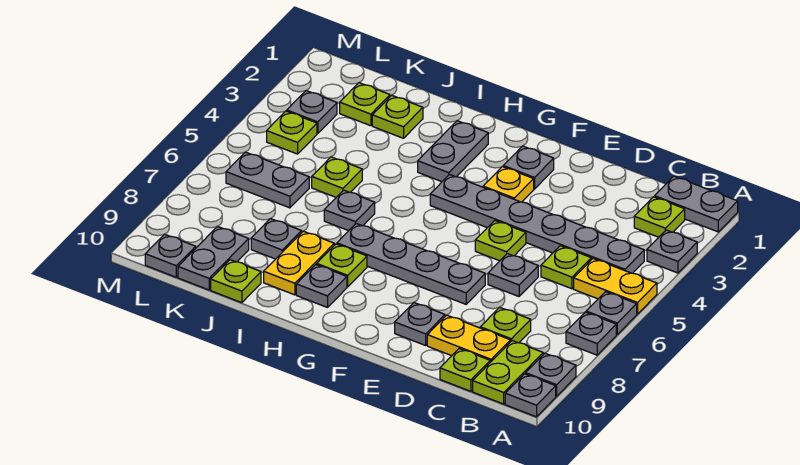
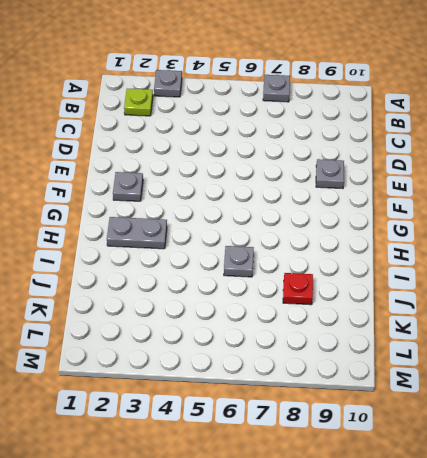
red 1x1 plate [283,273,313,305] -> grey 1x1 plate [251,219,302,259]
none -> grey 1x2 plate [655,176,738,232]
none -> yellow 1x2 plate [574,259,657,314]
none -> grey 1x1 plate [586,292,637,334]
none -> grey 1x1 plate [526,353,576,396]

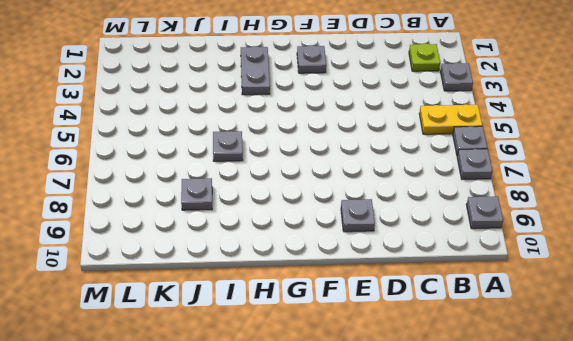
none -> grey 1x2 plate [655,176,738,232]
none -> grey 1x1 plate [505,374,556,417]
none -> grey 1x6 plate [430,175,644,273]
none -> lime 1x2 plate [473,341,543,404]

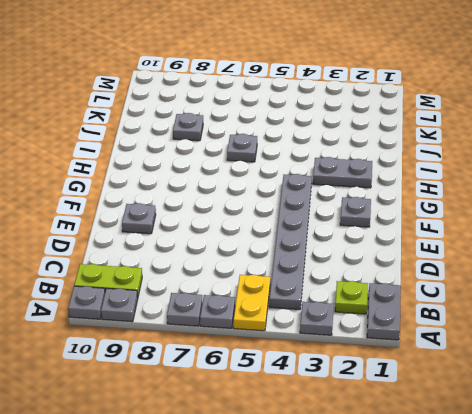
none -> lime 1x1 plate [541,246,591,289]
none -> lime 1x1 plate [480,307,531,343]
none -> yellow 1x2 plate [427,315,511,362]
none -> lime 1x1 plate [440,348,490,391]

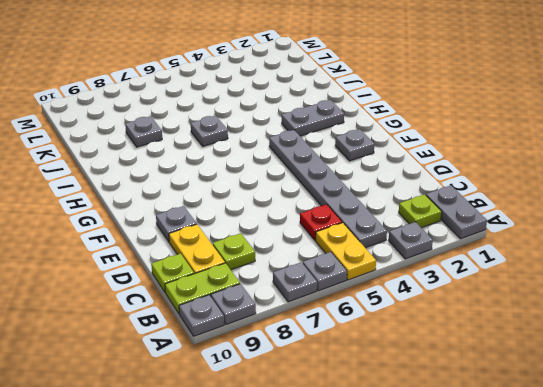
red 1x1 plate [300,204,342,240] -> lime 1x1 plate [541,246,591,289]
none -> grey 1x1 plate [488,254,538,296]
none -> lime 1x1 plate [475,221,526,261]
none -> grey 1x4 plate [337,223,485,304]
none -> yellow 1x1 plate [483,167,534,202]

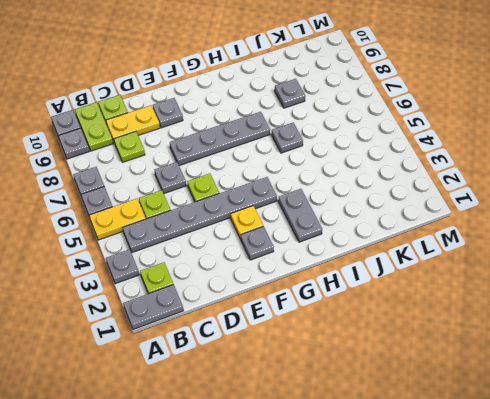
none -> lime 1x1 plate [317,244,367,287]
none -> grey 1x1 plate [296,265,347,307]
none -> yellow 1x2 plate [264,231,334,295]
none -> lime 1x1 plate [372,95,423,138]

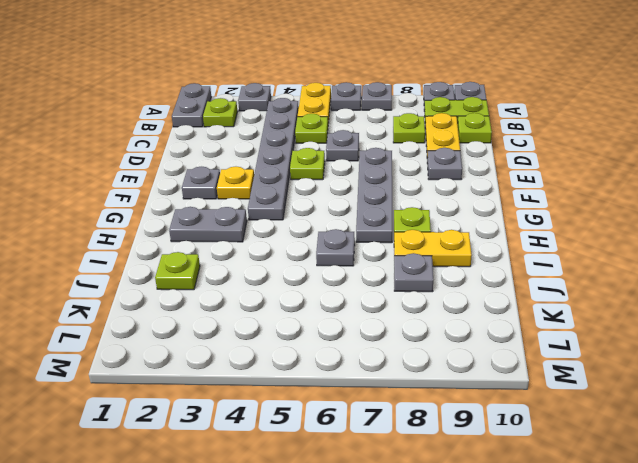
none -> grey 1x1 plate [296,265,347,307]
none -> lime 1x1 plate [312,157,362,197]
none -> lime 1x1 plate [211,260,261,303]
none -> lime 1x1 plate [340,83,390,126]

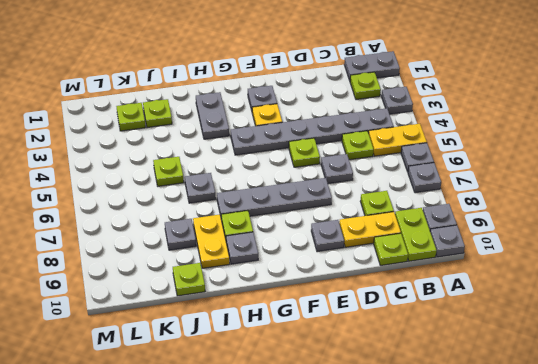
none -> grey 1x2 plate [226,152,309,208]
none -> grey 1x2 plate [178,226,249,290]
none -> grey 1x1 plate [287,91,337,134]
none -> lime 1x1 plate [267,111,317,154]

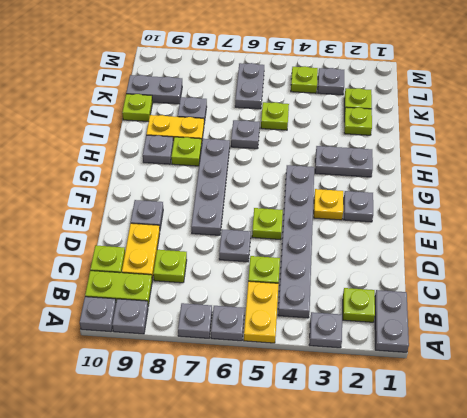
none -> grey 1x1 plate [145,234,196,277]

